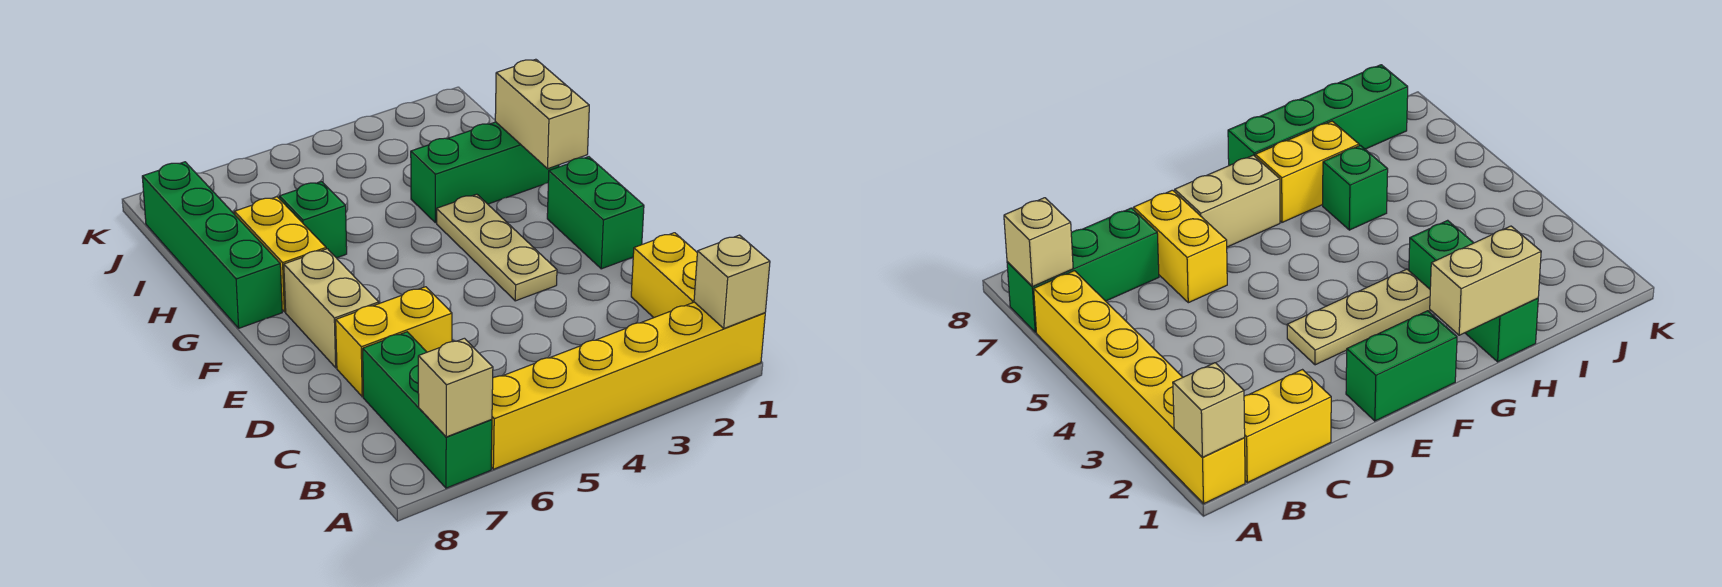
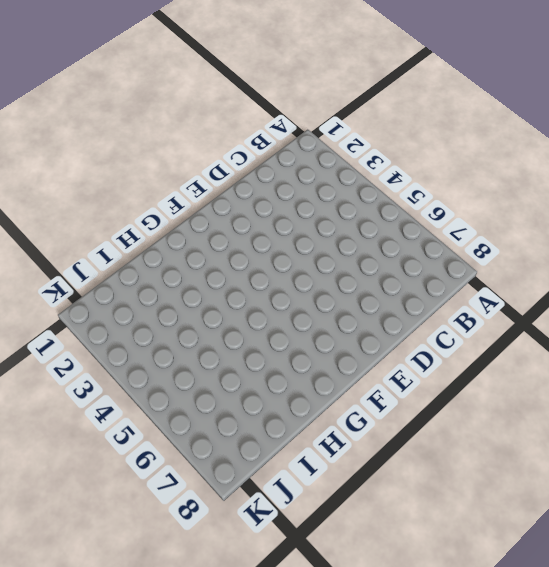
none -> yellow 1x6 brick [491,302,765,469]
none -> green 1x3 brick [363,332,492,488]
none -> yellow 1x2 brick [631,233,697,318]

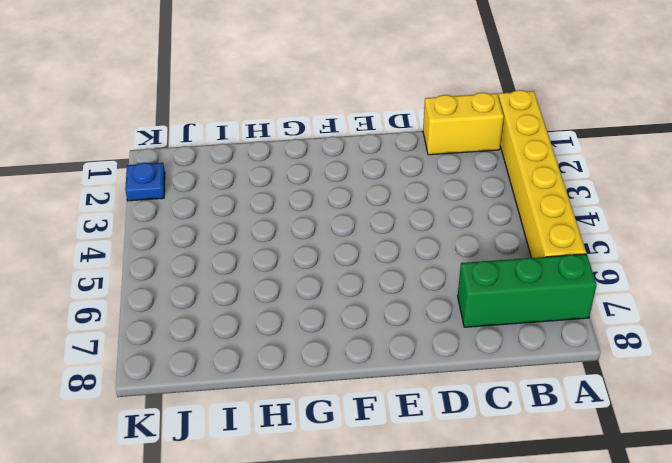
blue 1x1 plate [125,163,165,201] -> none
none -> yellow 1x2 brick [336,287,452,397]
none -> green 1x2 brick [547,157,644,269]
none -> tan 1x3 plate [437,194,557,301]

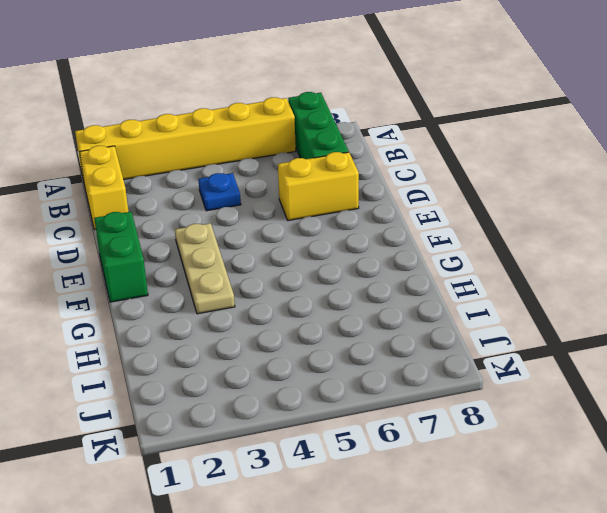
blue 1x1 plate [198,173,241,211] -> none
none -> tan 1x2 brick [284,249,379,368]
none -> yellow 1x2 brick [234,197,326,312]
none -> green 1x4 brick [142,162,282,328]

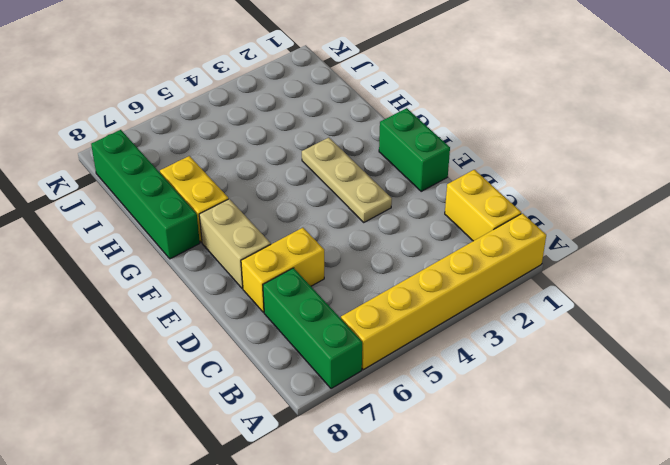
none -> green 1x3 brick [411,122,559,223]
none -> green 1x1 brick [279,182,347,258]
none -> tan 1x1 brick [694,235,770,328]

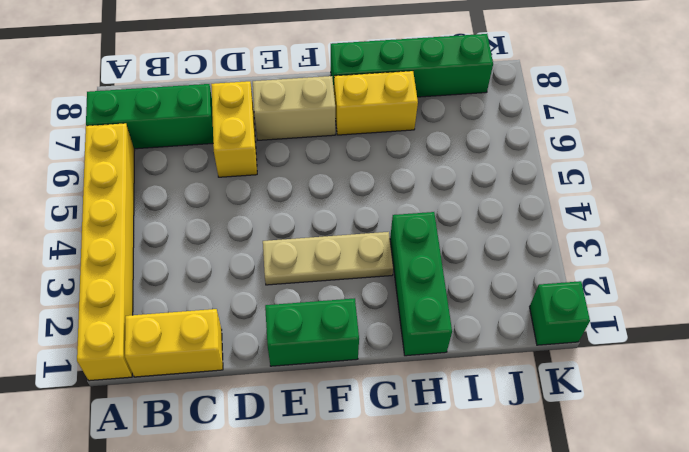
green 1x1 brick [530,281,590,345] -> green 1x1 brick moved to [279,182,347,258]
none -> tan 1x1 brick [694,235,770,328]
none -> tan 1x1 brick [418,338,493,437]
none -> tan 1x2 brick [495,59,589,169]

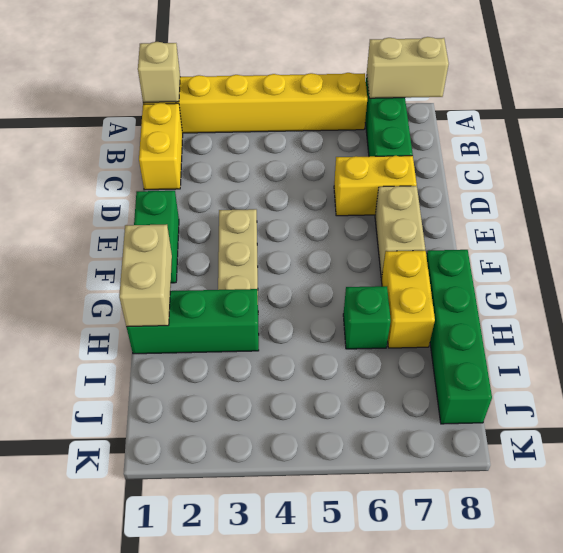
tan 1x2 brick [367,37,449,98] -> tan 1x1 brick [418,338,493,437]

